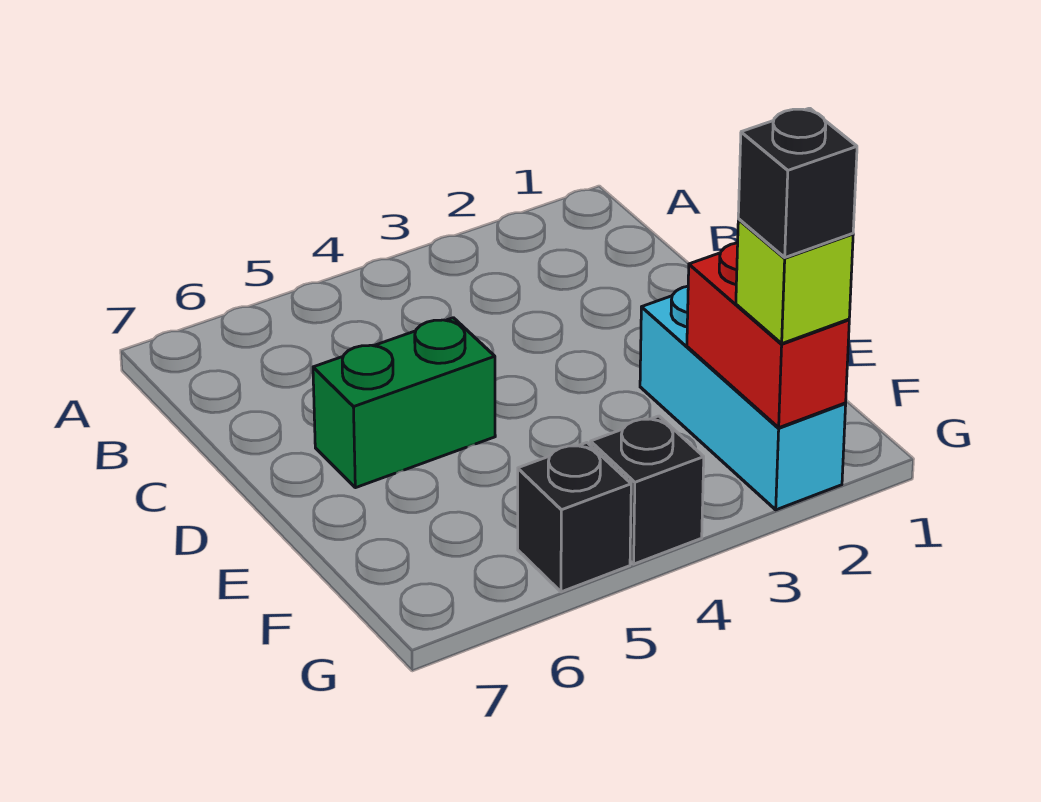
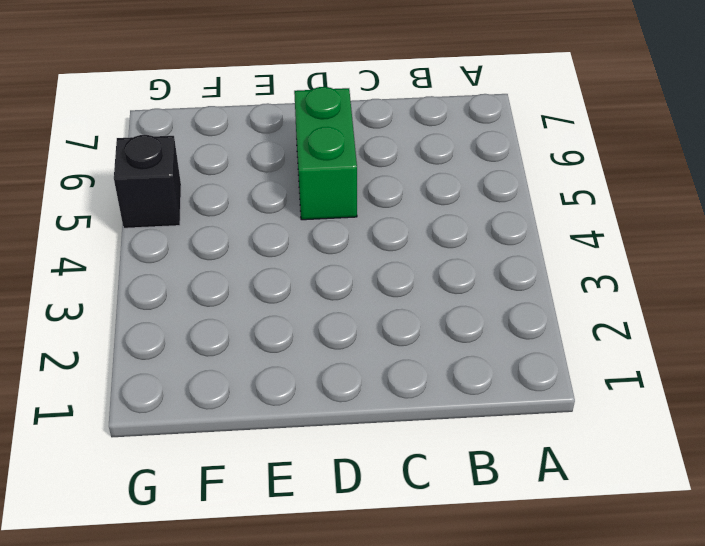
none -> cyan 1x3 brick [640,286,846,510]
none -> black 1x1 brick [590,416,704,564]

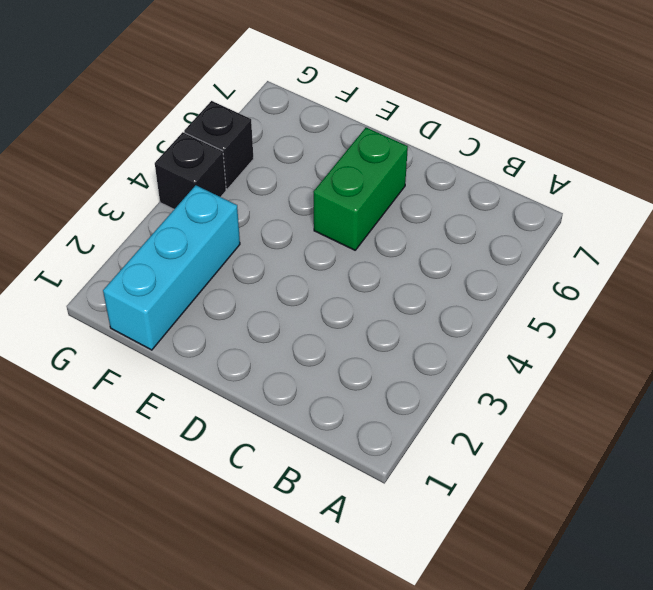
cyan 1x3 brick [103,185,240,350] -> cyan 1x3 brick turned to [640,286,846,510]
none -> red 1x2 brick [687,243,849,428]
none -> lime 1x1 brick [736,219,853,344]

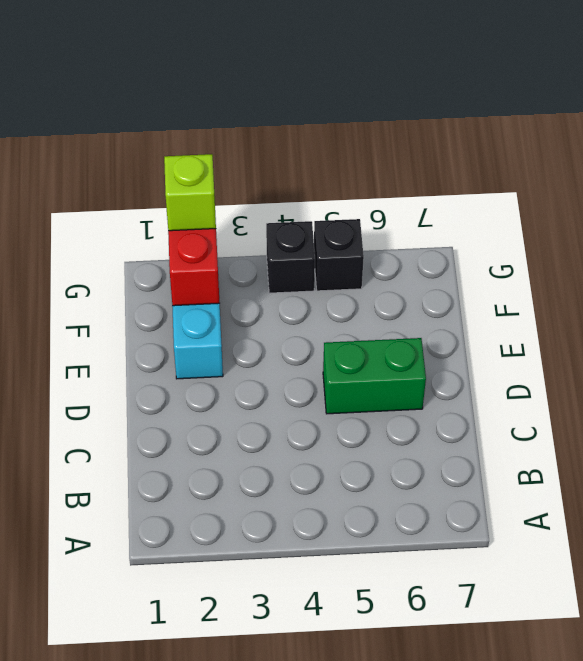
none -> black 1x1 brick [738,108,857,257]

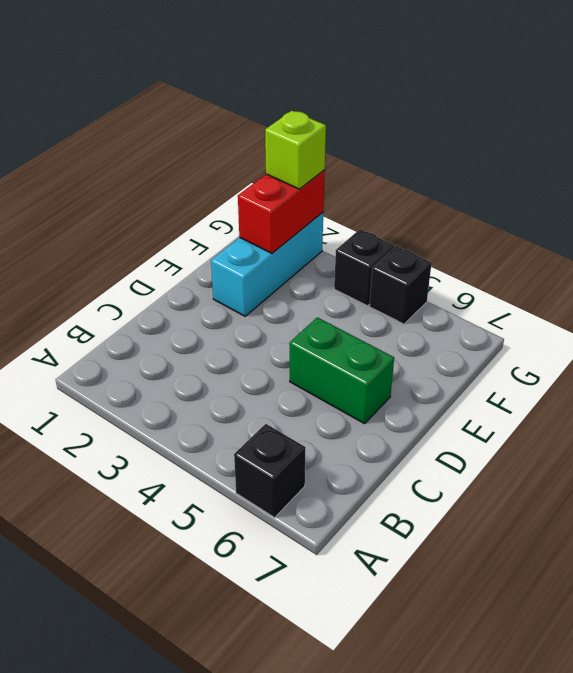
black 1x1 brick [234,424,306,518] -> black 1x1 brick moved to [738,108,857,257]

